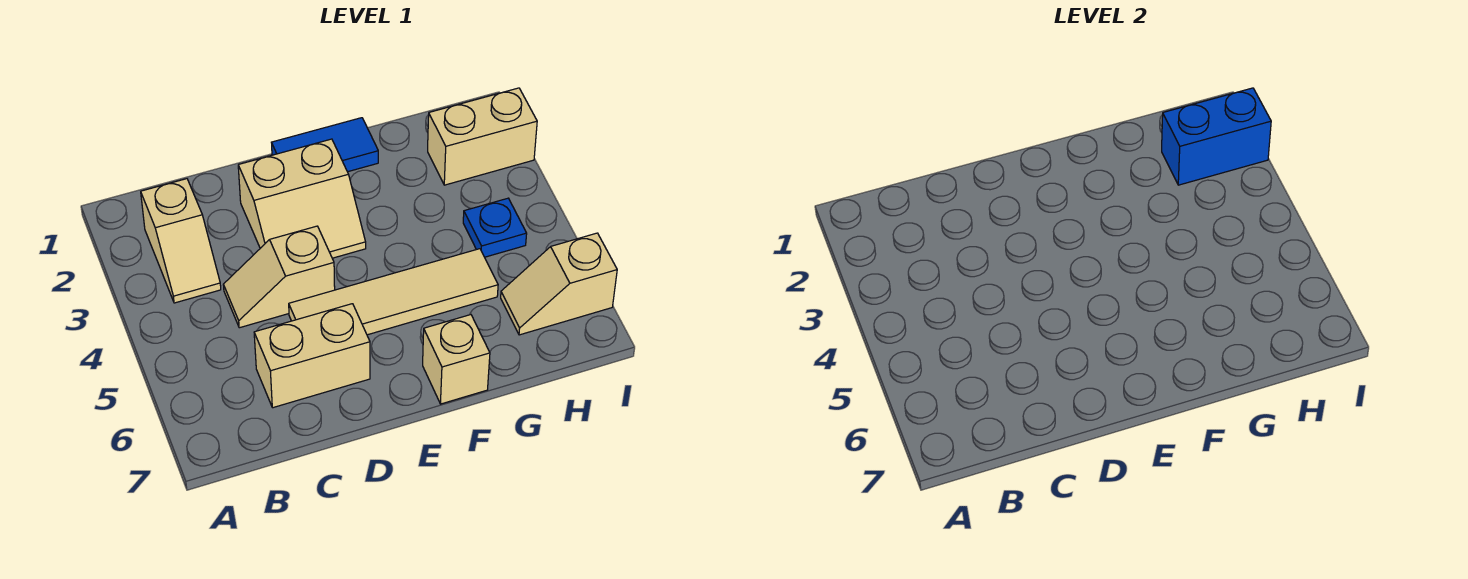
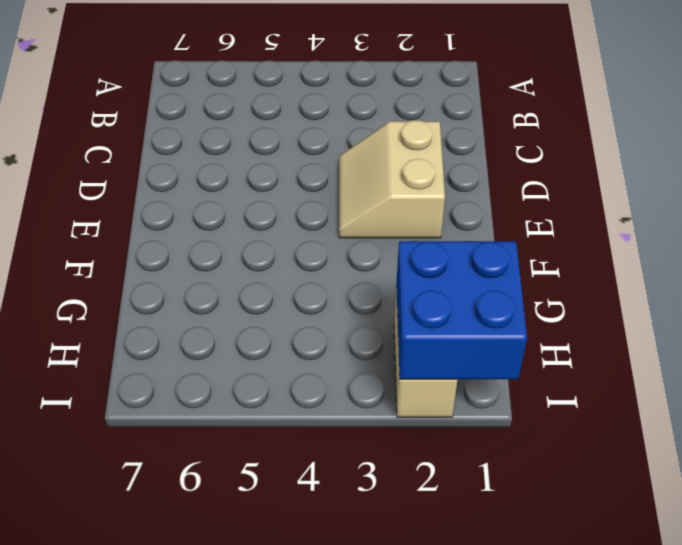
blue 2x2 brick [396,241,527,380] -> blue 1x2 brick [1162,88,1271,185]
none -> tan 1x2 slope [141,179,221,303]
none -> tan 1x2 slope [223,226,335,328]

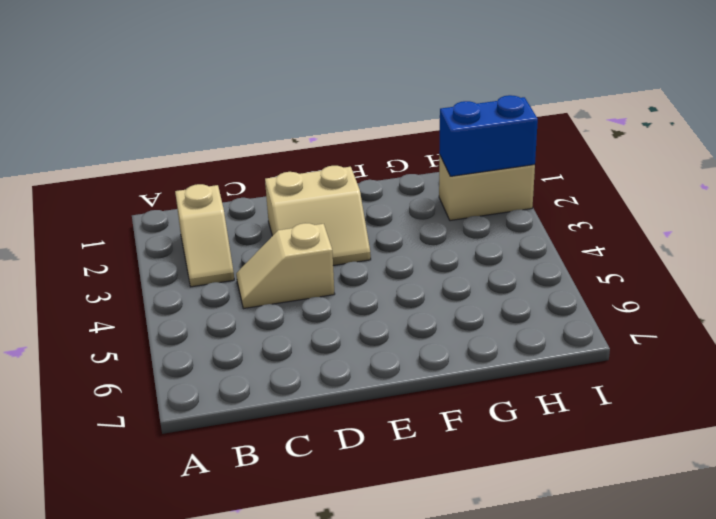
none -> tan 1x2 brick [254,304,370,408]
none -> tan 1x4 tile [289,249,498,335]

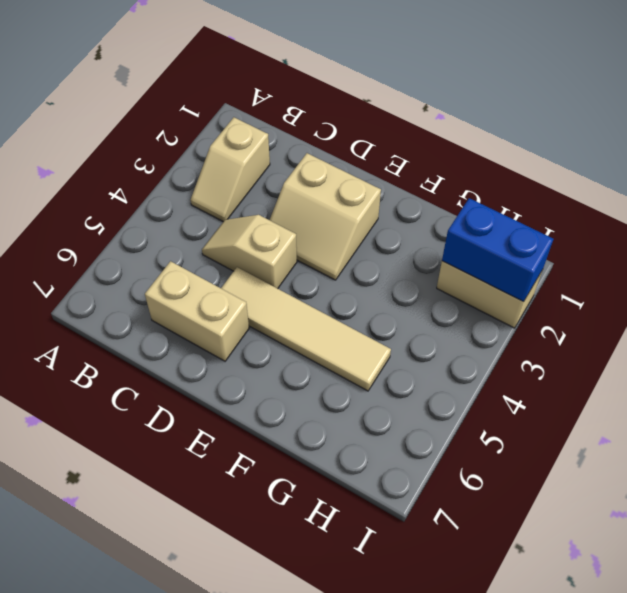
none -> blue 1x2 tile [271,118,378,172]
none -> tan 1x1 brick [423,315,490,404]

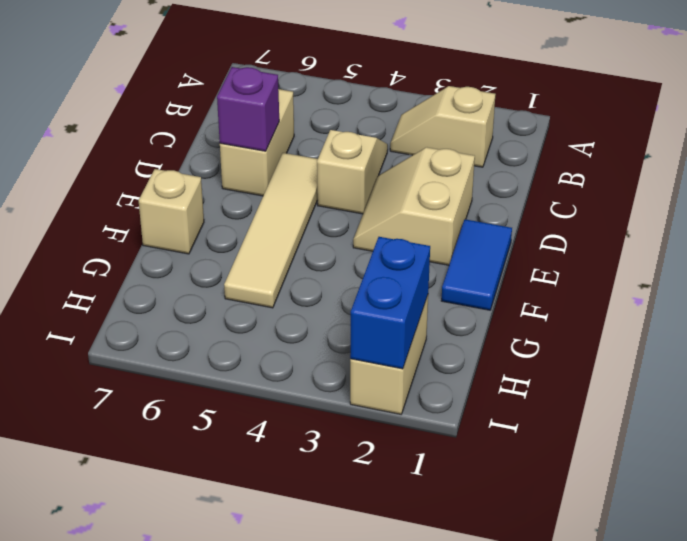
purple 1x1 brick [217,67,279,151] -> none
none -> blue 1x1 plate [463,198,527,257]
none -> tan 1x2 slope [501,233,617,335]

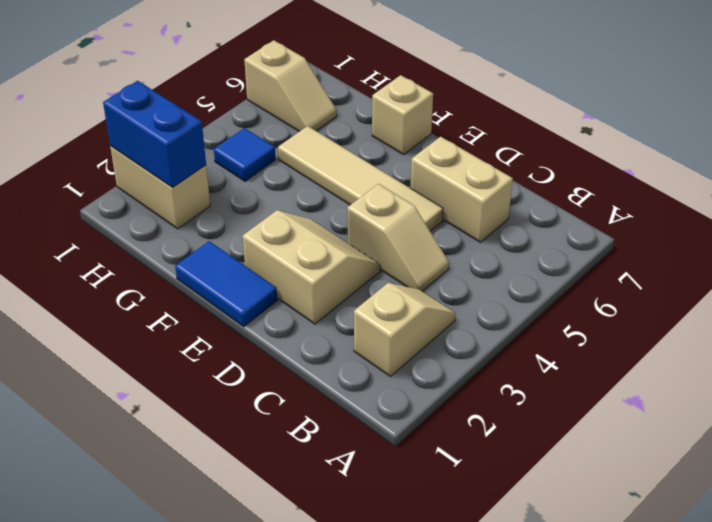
blue 1x1 tile [214,128,275,181] -> blue 1x1 plate [463,198,527,257]

